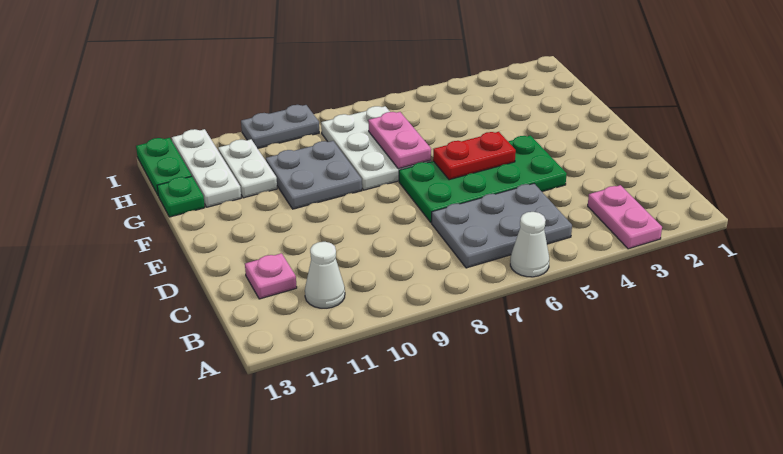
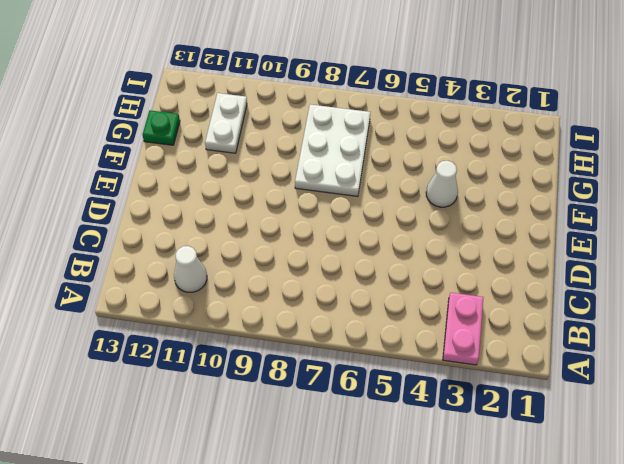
white 1x1 cone [426,161,458,207] -> white 1x1 cone moved to [510,212,549,277]
none -> grey 2x3 plate [432,184,572,268]
none -> pink 1x1 plate [245,253,297,299]
none -> green 2x4 plate [399,136,567,223]

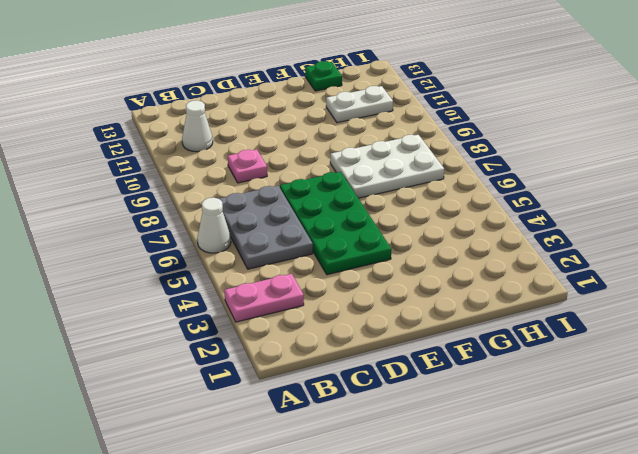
pink 1x1 plate [228,150,267,183] -> pink 1x1 plate moved to [245,253,297,299]
none -> grey 2x2 plate [266,141,362,209]
none -> white 1x3 plate [172,129,241,207]
none -> green 1x2 plate [136,138,192,195]

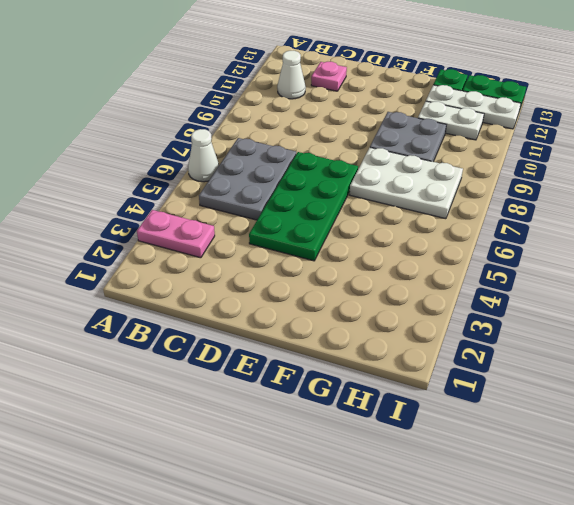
none -> grey 1x2 plate [241,105,319,148]
none -> red 1x2 plate [433,132,516,180]
none -> pink 1x2 plate [368,112,431,169]

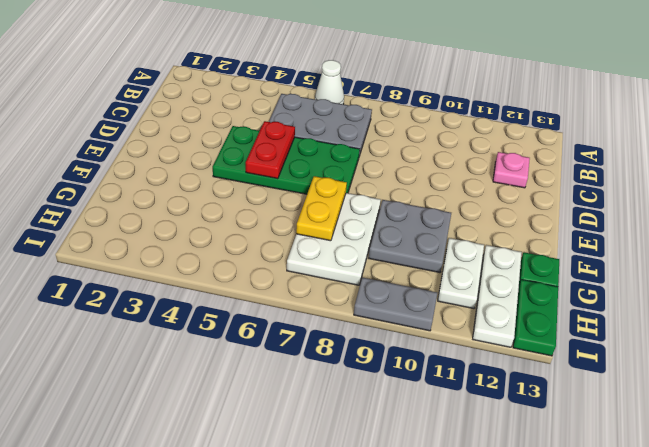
red 1x2 plate [246,121,295,179] -> red 1x2 plate turned to [433,132,516,180]
yellow 1x2 plate [296,176,347,241] -> pink 1x2 plate [368,112,431,169]
none -> pink 1x2 plate [588,185,662,249]
none -> white 1x1 cone [305,242,345,308]

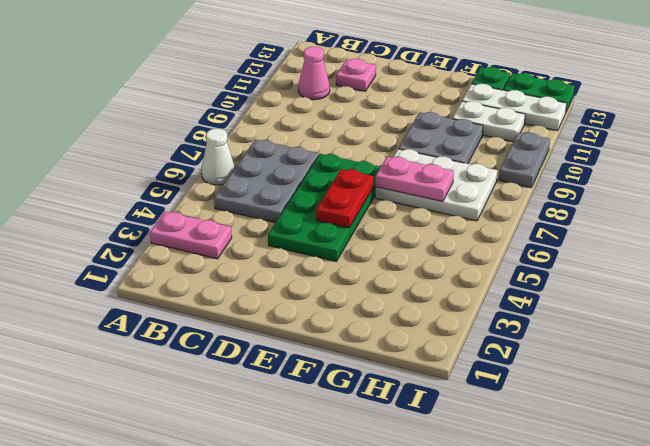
pink 1x1 cone [298,47,330,100] -> white 1x1 cone [305,242,345,308]

